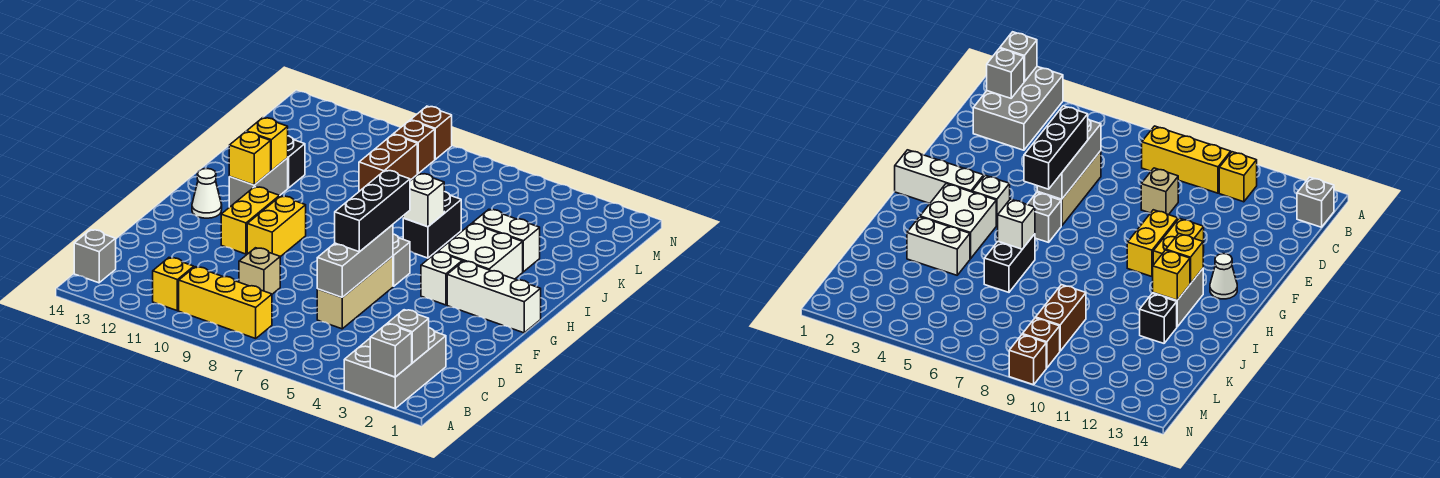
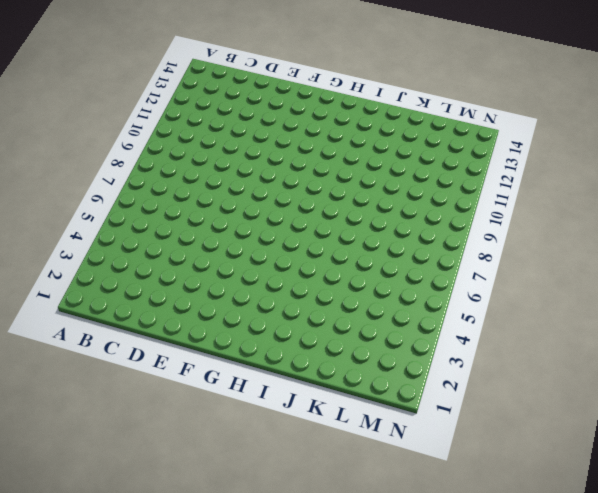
none -> grey 2x3 brick [344,328,446,408]
none -> yellow 1x3 brick [179,267,272,339]
none -> yellow 1x1 brick [153,258,194,311]

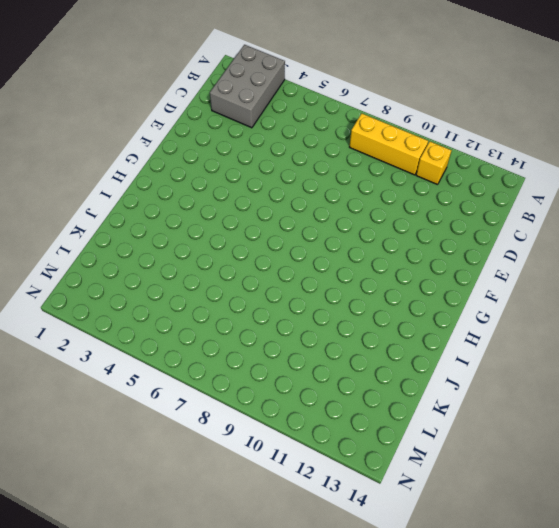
none -> grey 1x1 brick [74,230,116,283]
none -> tan 1x3 brick [317,256,393,329]
none -> tan 1x1 brick [239,248,280,294]

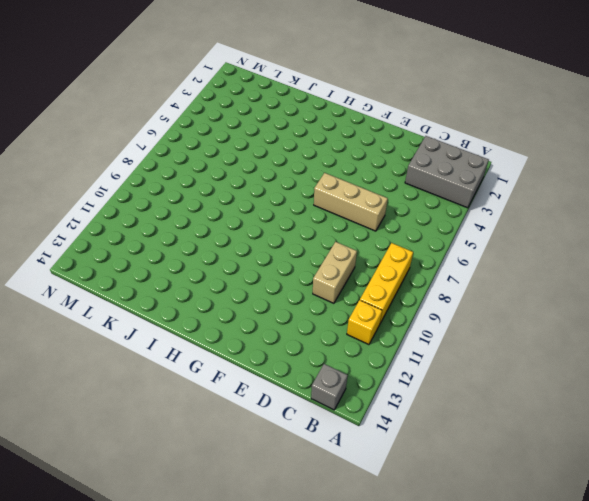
tan 1x2 brick [313,242,357,303] -> tan 1x1 brick [239,248,280,294]
none -> yellow 1x2 brick [247,196,306,257]
none -> yellow 1x2 brick [221,187,280,254]
none -> white 1x3 brick [447,261,541,333]

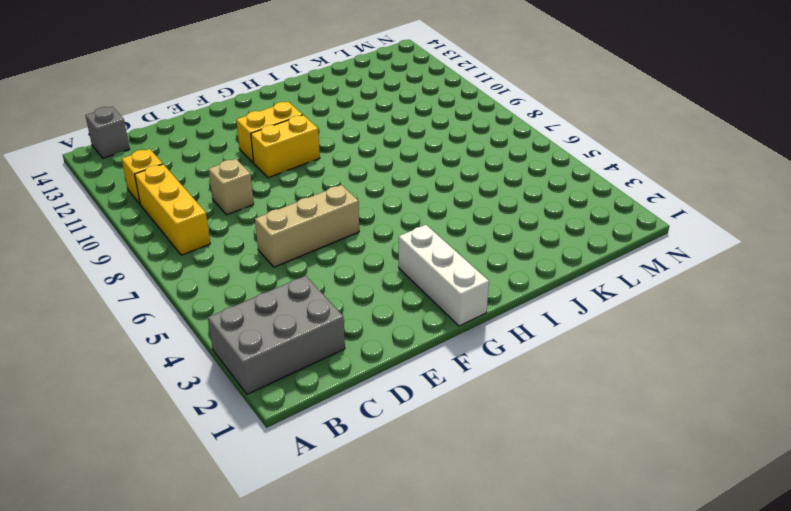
none -> white 1x1 brick [421,252,462,305]
none -> grey 1x1 brick [393,234,410,286]
none -> white 1x1 cone [192,169,222,218]

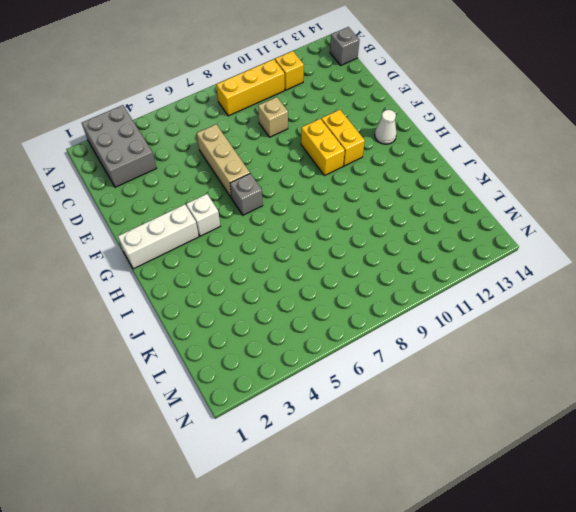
none -> white 2x2 brick [438,224,523,279]
none -> grey 1x2 brick [229,158,288,207]
none -> black 1x2 brick [403,192,461,258]

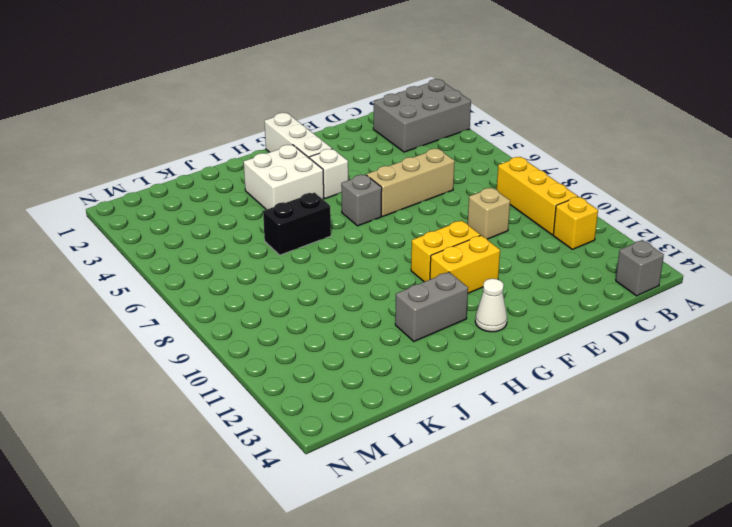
none -> white 1x2 brick [473,209,540,272]
none -> black 1x1 brick [288,136,305,188]
none -> brown 1x2 brick [359,134,417,191]

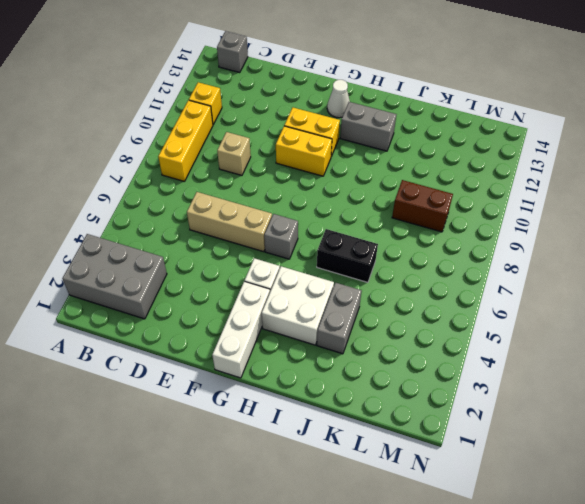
grey 1x2 brick [317,283,362,354] -> white 1x2 brick [473,209,540,272]
none -> black 1x1 brick [288,136,305,188]
none -> brown 1x1 brick [393,120,435,174]
none -> brown 1x1 brick [411,106,452,159]

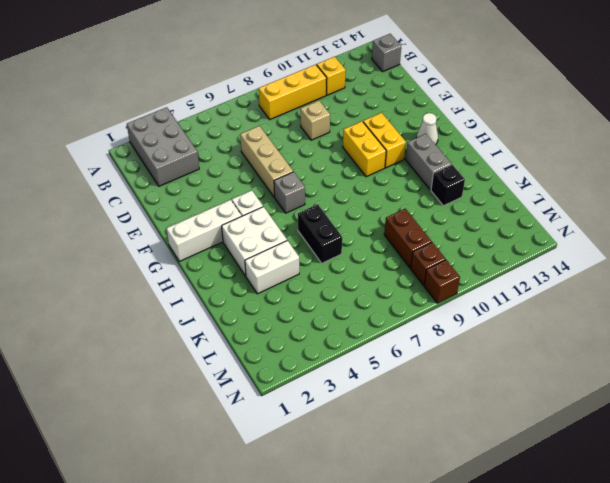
none -> grey 1x1 brick [370,324,412,377]
none -> grey 1x1 brick [388,310,429,363]
none -> grey 1x3 brick [317,225,393,297]

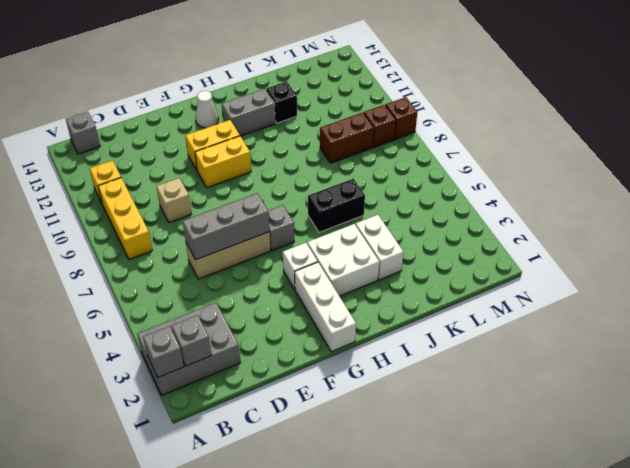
none -> yellow 1x1 brick [229,132,271,185]
none -> white 1x1 brick [403,173,444,227]
none -> yellow 1x1 brick [247,118,288,171]

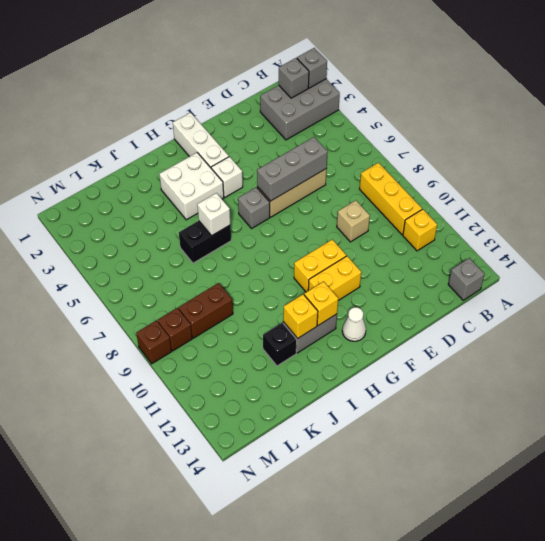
none -> white 1x2 brick [473,209,540,272]
none -> black 1x3 brick [335,170,410,252]

